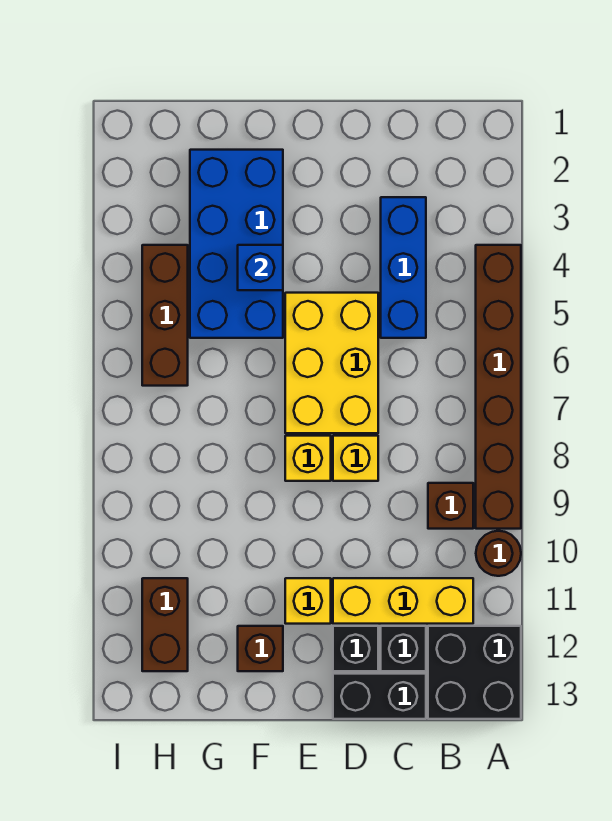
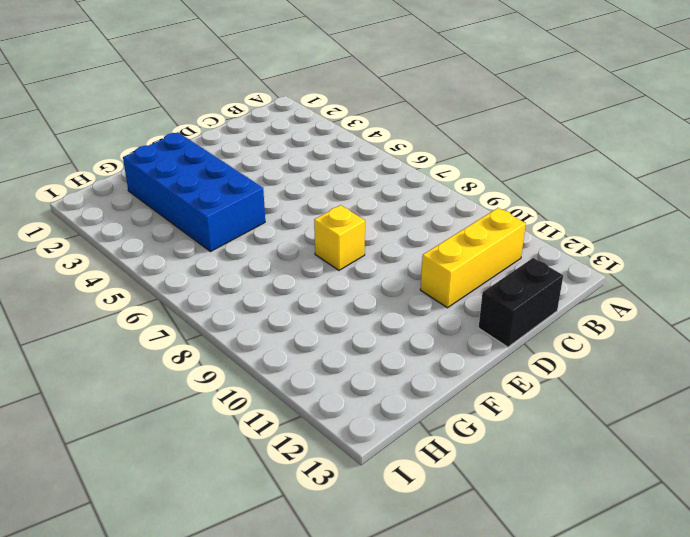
none -> brown 1x6 brick [476,245,521,529]
none -> brown 1x1 round brick [476,531,521,576]
none -> black 2x2 brick [428,626,521,719]

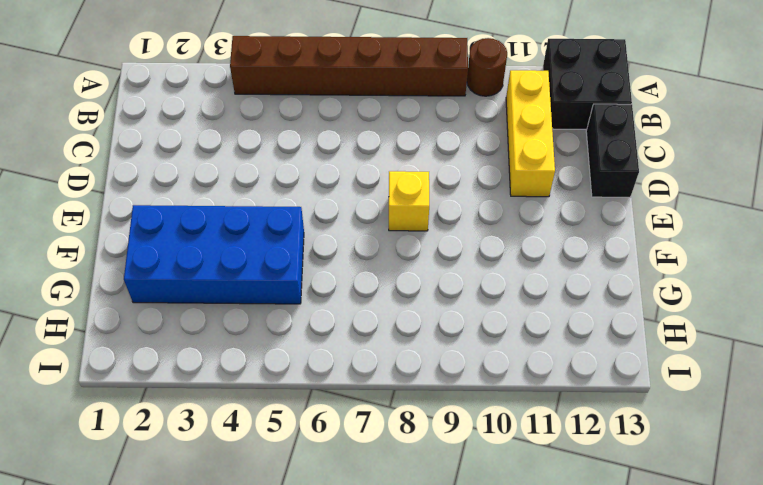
none -> brown 1x1 brick [428,483,473,529]
none -> blue 1x3 brick [381,197,426,338]
none -> black 1x1 brick [381,626,426,671]

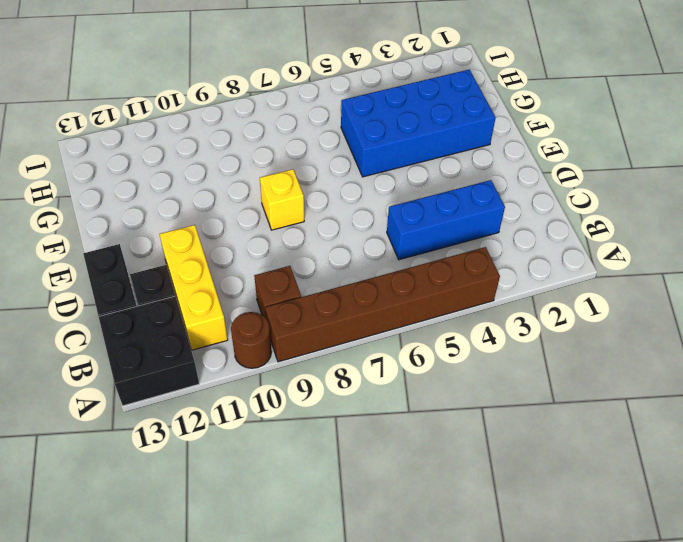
none -> yellow 2x3 brick [285,293,378,433]
none -> yellow 1x1 brick [333,436,378,481]
none -> black 1x1 brick [333,626,378,671]

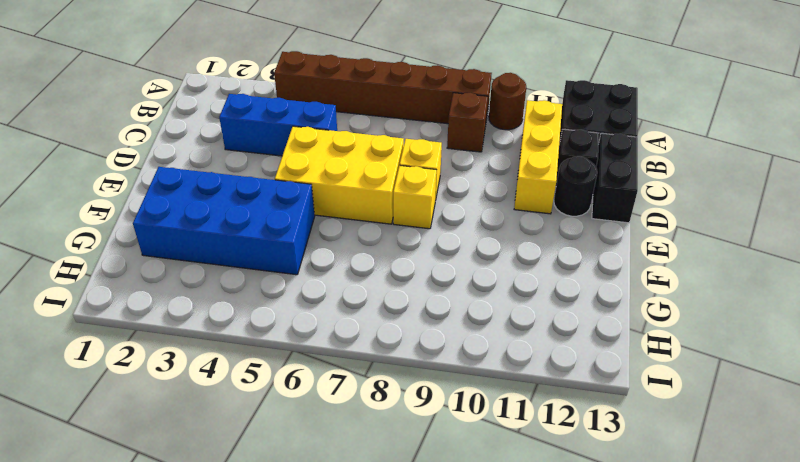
black 1x1 round brick [554,156,597,216] -> black 1x1 brick [333,626,378,671]
none -> yellow 1x1 brick [285,578,331,624]
none -> brown 1x1 brick [238,626,283,671]
none -> brown 1x3 brick [142,245,188,386]

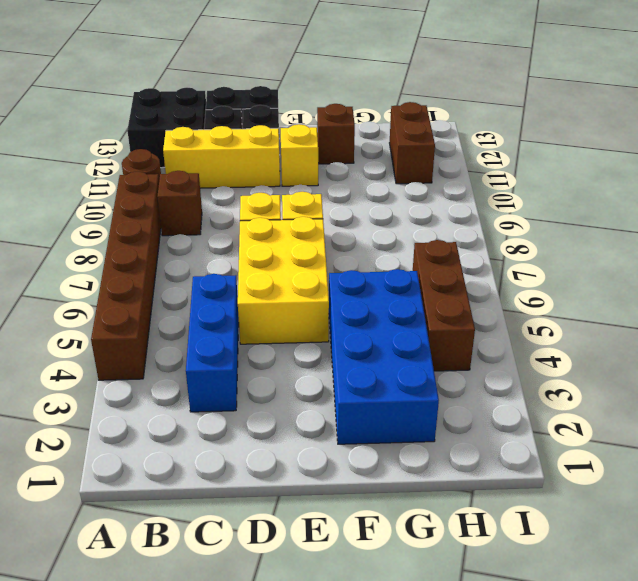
none -> blue 1x1 brick [238,245,283,290]

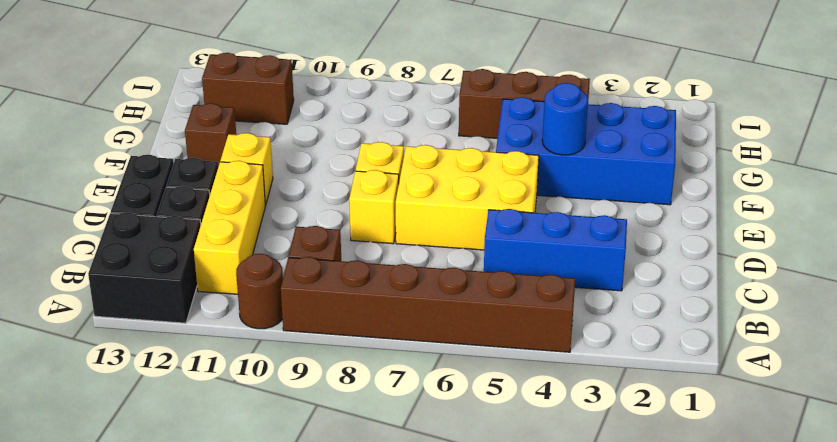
blue 1x1 round brick [542,83,588,155] -> blue 1x1 brick [238,245,283,290]

